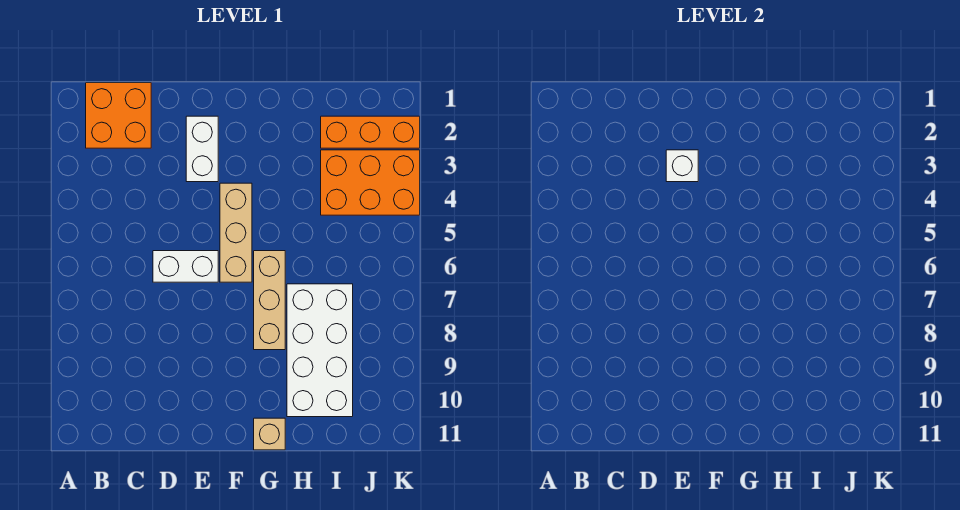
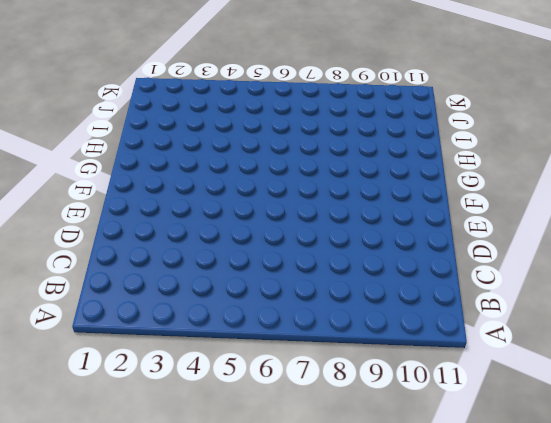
none -> orange 2x2 brick [86,83,151,148]
none -> white 1x2 brick [153,251,218,282]

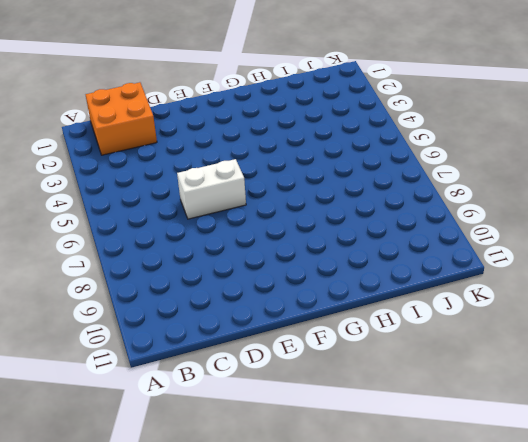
none -> white 1x2 brick [186,116,218,182]
none -> tan 1x3 brick [220,183,252,282]

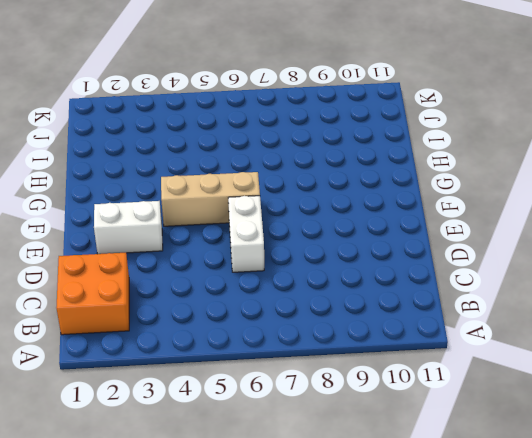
none -> tan 1x3 brick [254,251,285,350]
none -> tan 1x1 brick [254,418,285,450]

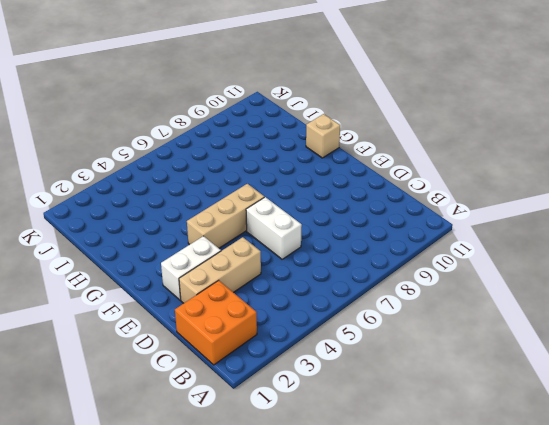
tan 1x3 brick [179,237,261,303] -> tan 1x3 brick moved to [254,251,285,350]
none -> white 2x4 brick [287,284,353,417]
none -> orange 1x3 brick [321,116,420,148]

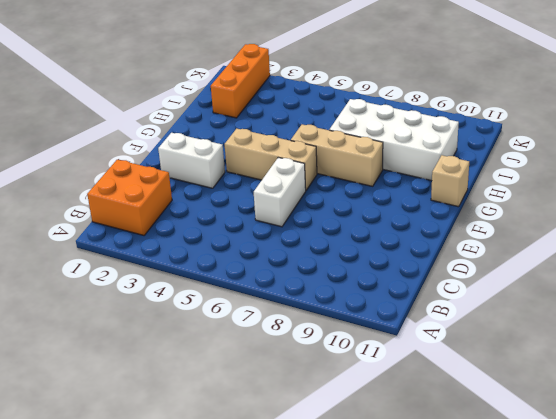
none -> orange 2x3 brick [321,150,420,215]
none -> white 1x1 brick [666,150,698,182]

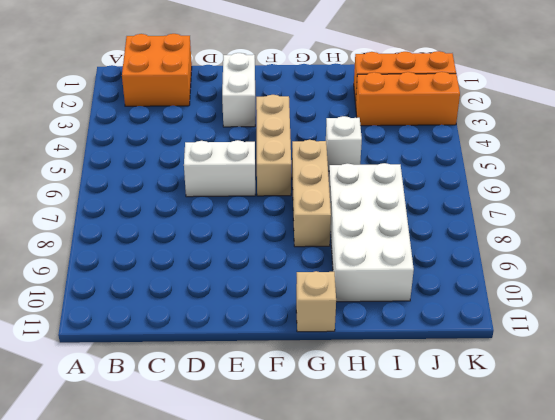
white 1x1 brick [326,116,362,171] -> white 1x1 brick moved to [666,150,698,182]
orange 1x3 brick [355,72,460,126] -> orange 2x3 brick [321,150,420,215]

